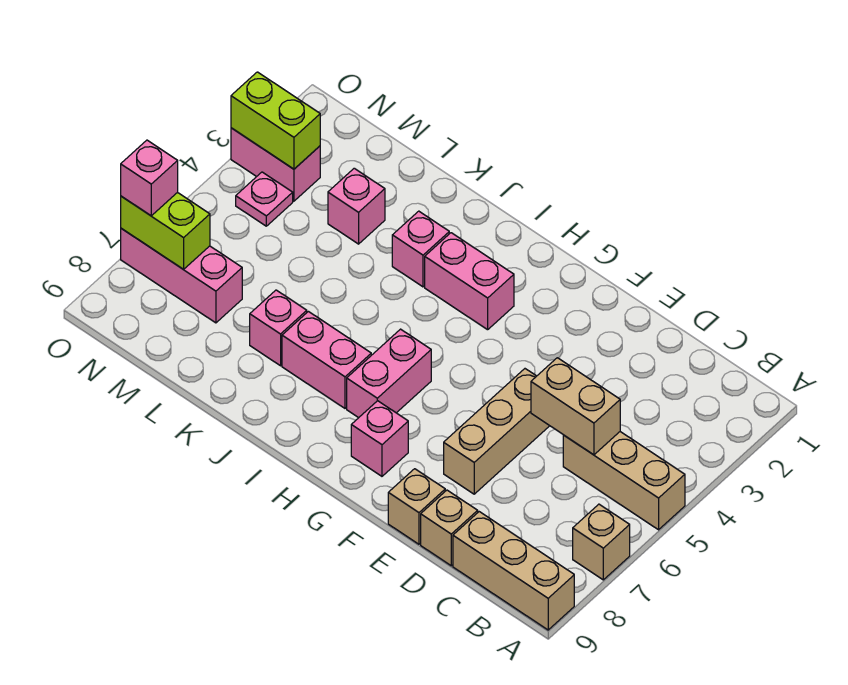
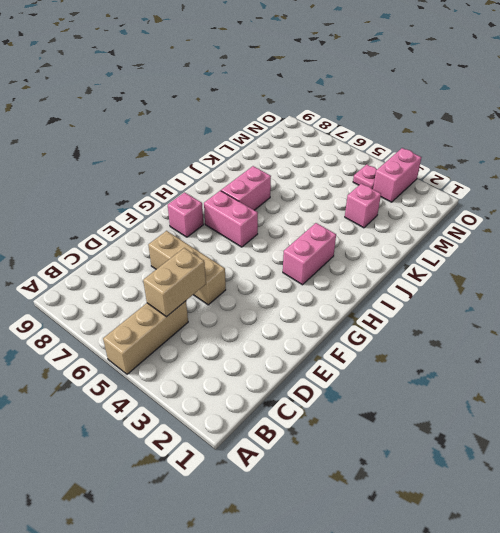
none -> tan 1x1 brick [573,504,630,580]
none -> tan 1x3 brick [453,512,574,630]
none -> tan 1x1 brick [421,490,478,566]

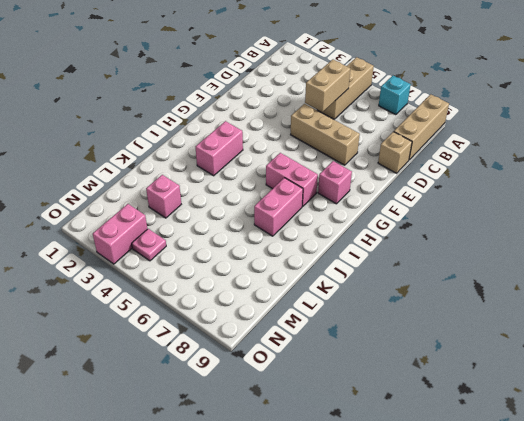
cyan 1x1 brick [379,76,411,115] -> tan 1x1 brick [573,504,630,580]
none -> tan 1x1 brick [388,469,445,544]
none -> pink 1x1 brick [392,211,449,287]
none -> pink 1x1 brick [250,290,307,366]

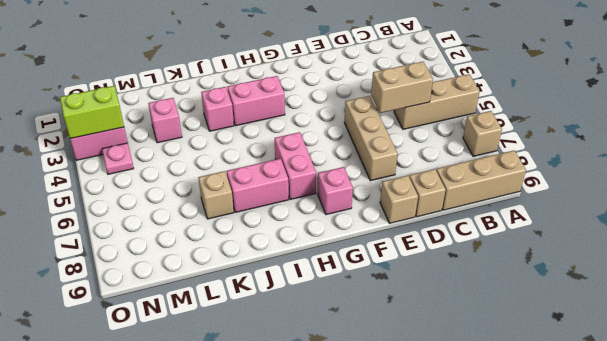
tan 1x1 brick [198,171,234,219] -> pink 1x1 brick [250,290,307,366]
none -> pink 1x3 brick [121,228,242,323]
none -> lime 1x2 brick [121,192,210,269]
none -> pink 1x1 brick [121,140,178,216]

